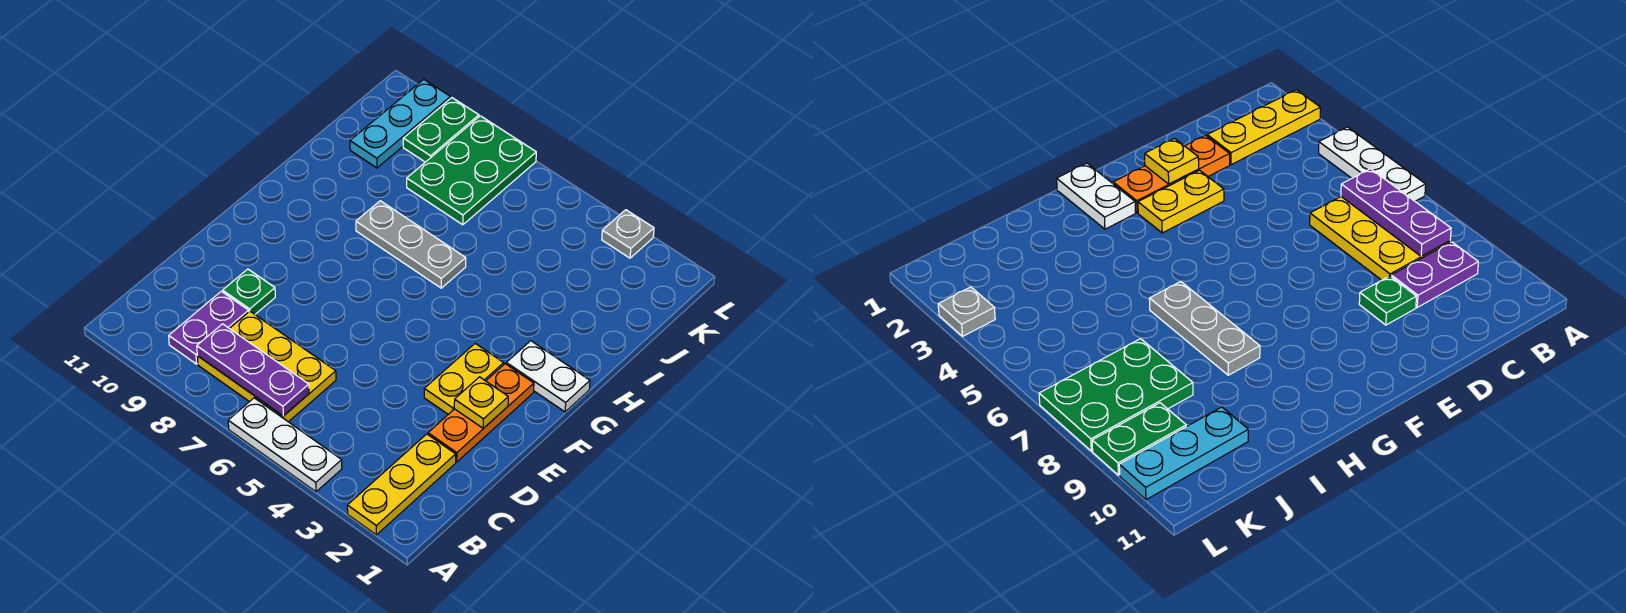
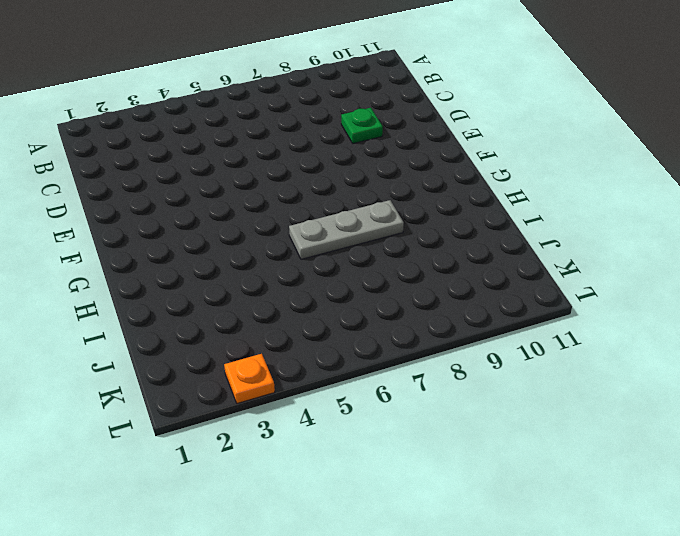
orange 1x1 plate [224,354,275,403] -> grey 1x1 plate [602,210,654,258]
none -> yellow 1x3 plate [347,434,456,535]
none -> white 1x3 plate [228,398,342,492]
none -> yellow 2x3 plate [197,311,336,422]

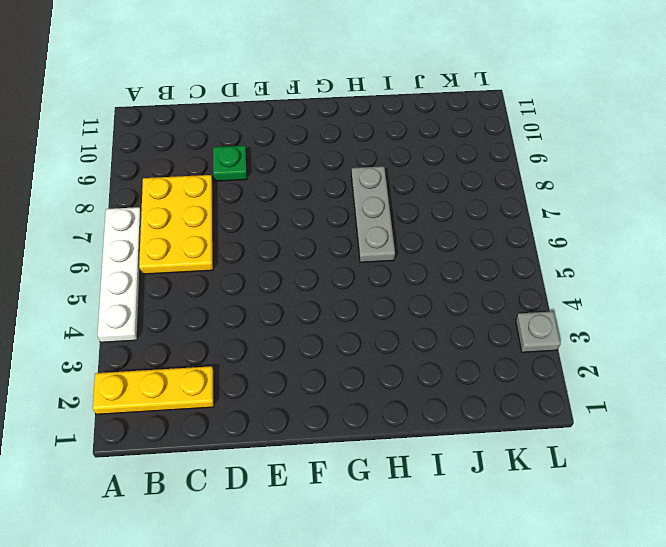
white 1x4 plate [97,207,141,342] -> white 1x3 plate [228,398,342,492]
none -> purple 1x2 plate [169,291,249,364]
none -> orange 1x3 plate [428,364,534,462]
none -> yellow 1x2 plate [424,343,504,414]

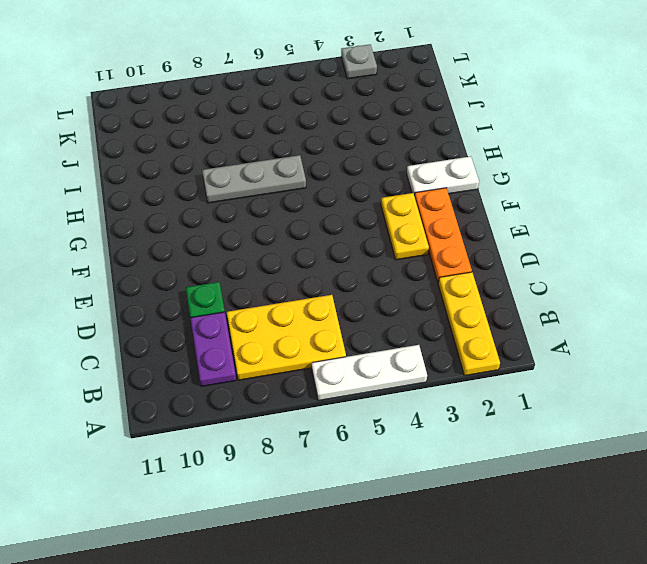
none -> green 2x3 plate [407,116,536,225]
none -> cyan 1x3 plate [350,79,451,168]
none -> green 1x2 plate [403,98,479,162]

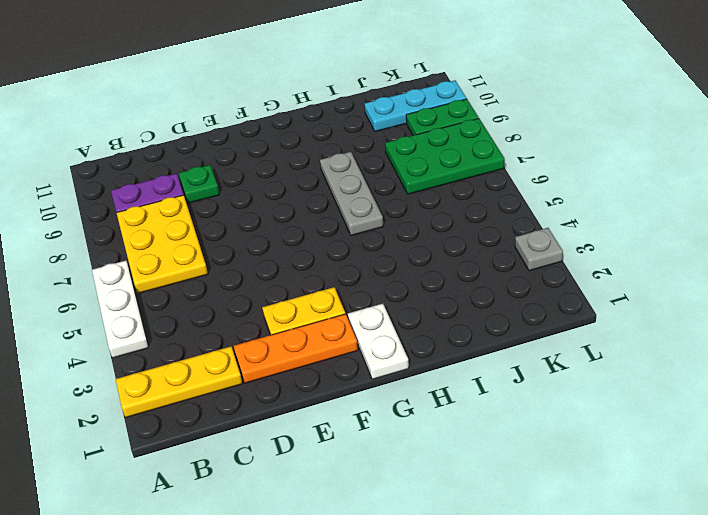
none -> purple 1x3 plate [197,324,309,416]
none -> yellow 1x1 plate [454,377,508,428]

